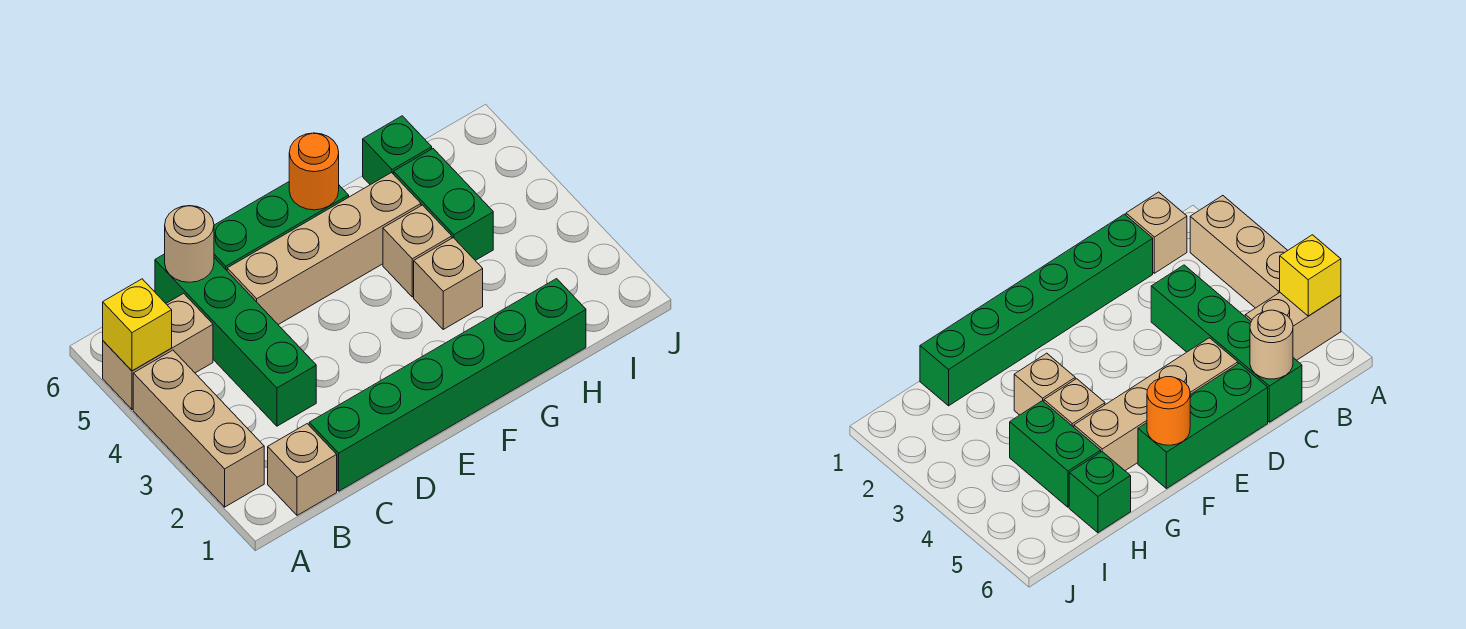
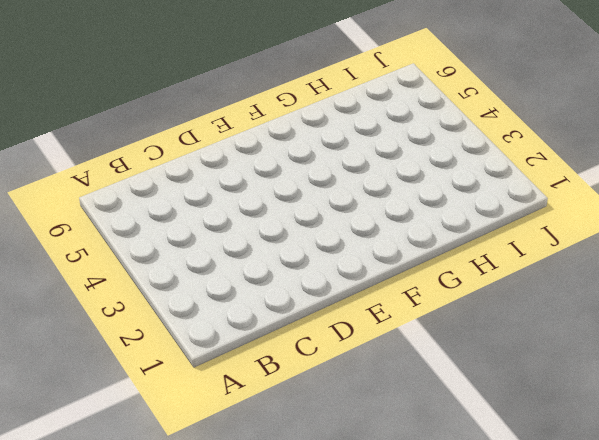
none -> tan 1x3 brick [133,350,264,507]
none -> tan 1x2 brick [103,293,213,409]
none -> tan 1x1 brick [268,424,337,515]

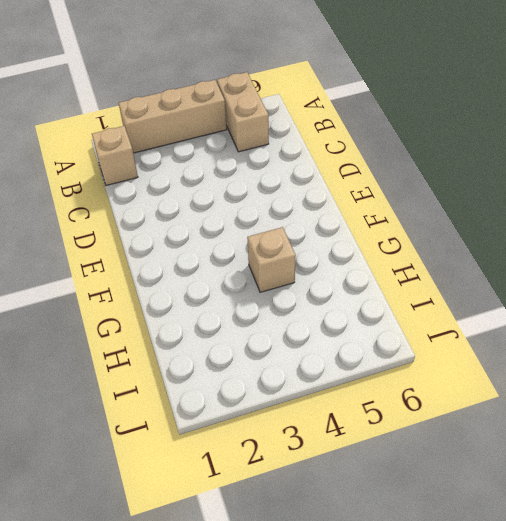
none -> green 1x6 brick [309,279,586,491]
none -> green 1x4 brick [155,254,316,426]
none -> tan 1x4 brick [227,173,421,325]

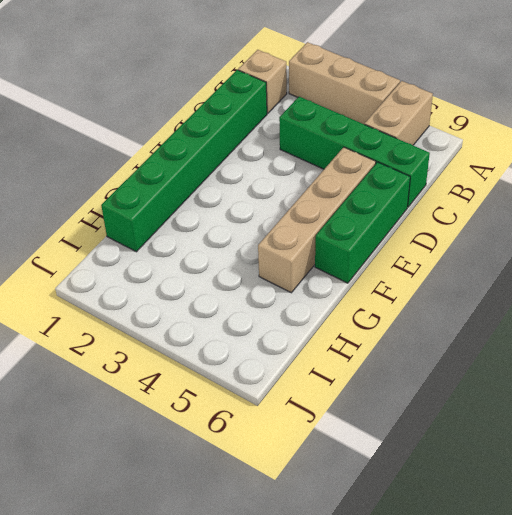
none -> tan 1x1 brick [414,238,483,329]
none -> tan 1x1 brick [383,205,452,297]
none -> green 1x2 brick [394,149,493,260]

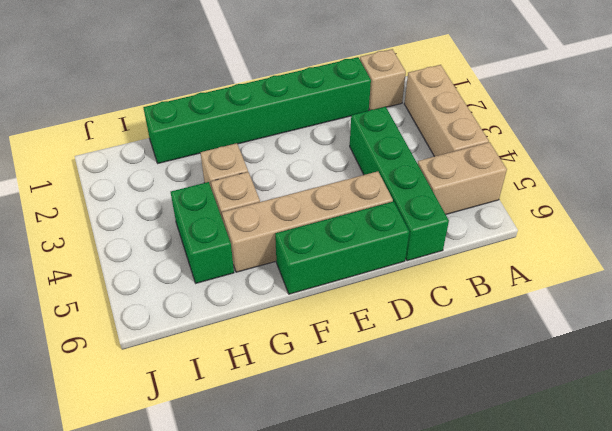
none -> green 1x1 brick [363,116,432,185]
none -> yellow 1x1 brick [103,279,172,371]
none -> tan 1x1 round brick [165,206,214,282]

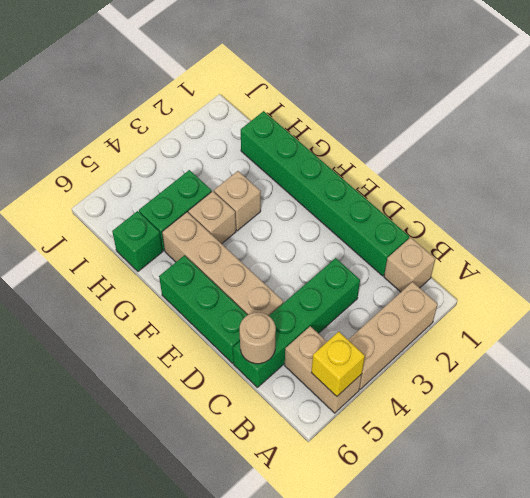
none -> orange 1x1 round brick [289,133,339,210]

